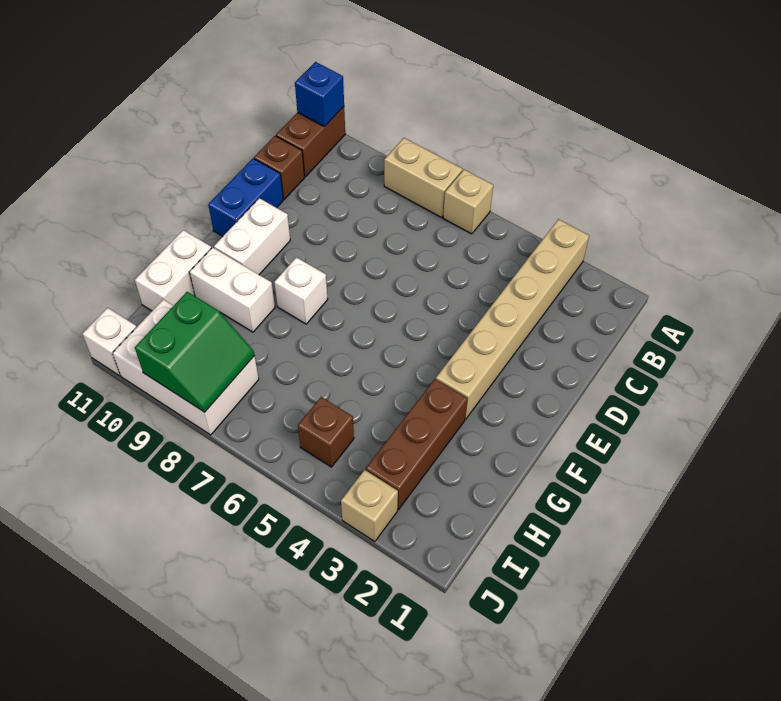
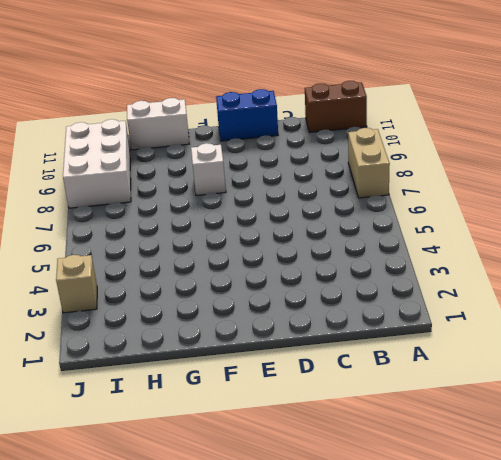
none -> tan 1x6 brick [436,219,589,419]
none -> tan 1x1 brick [443,170,493,234]
none -> brown 1x1 brick [254,136,305,199]

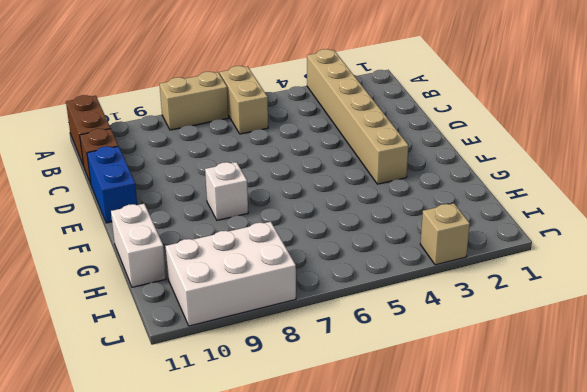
tan 1x2 brick [220,66,268,134] -> tan 1x1 brick [443,170,493,234]
none -> white 1x2 brick [214,198,290,275]
none -> brown 1x3 brick [366,379,467,510]
none -> white 1x2 brick [190,247,275,332]

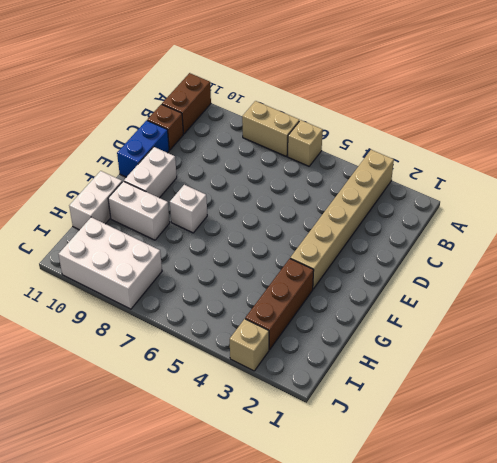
none -> brown 1x1 brick [298,397,354,467]
none -> white 1x1 brick [82,308,137,376]
none -> blue 1x1 brick [295,62,344,127]

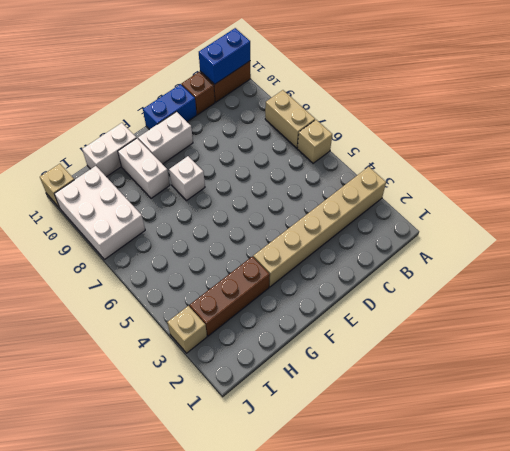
blue 1x2 brick [199,28,250,84] -> blue 1x1 brick [295,62,344,127]
tan 1x1 brick [40,164,74,208] -> white 1x1 brick [82,308,137,376]
none -> brown 1x1 brick [298,397,354,467]
none -> green 2x2 slope [135,292,255,412]

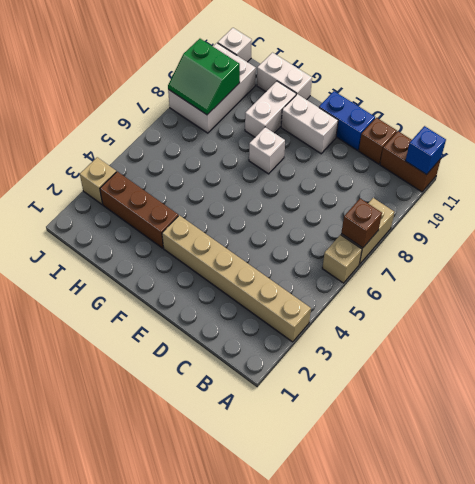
brown 1x1 brick [341,198,382,248] -> brown 1x1 brick moved to [298,397,354,467]

